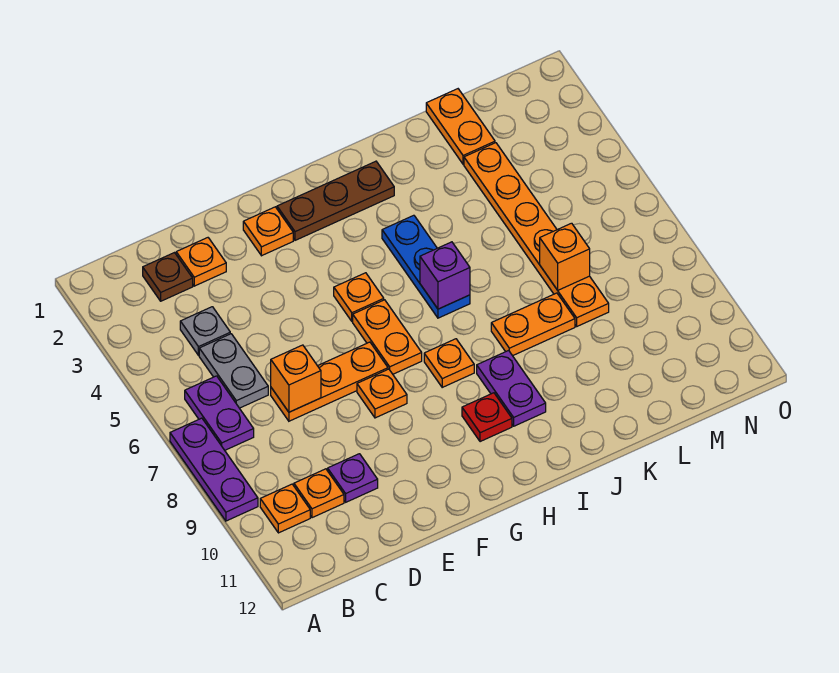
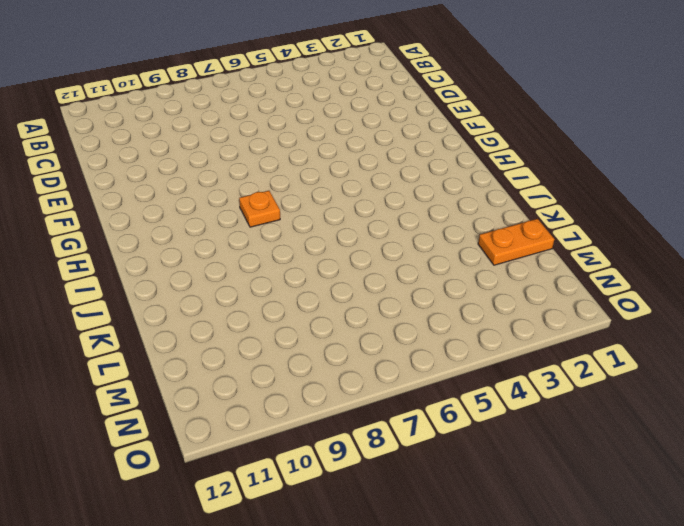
none -> purple 1x3 plate [170,418,258,521]
none -> purple 1x2 plate [185,376,254,450]
none -> orange 1x1 plate [260,484,310,533]

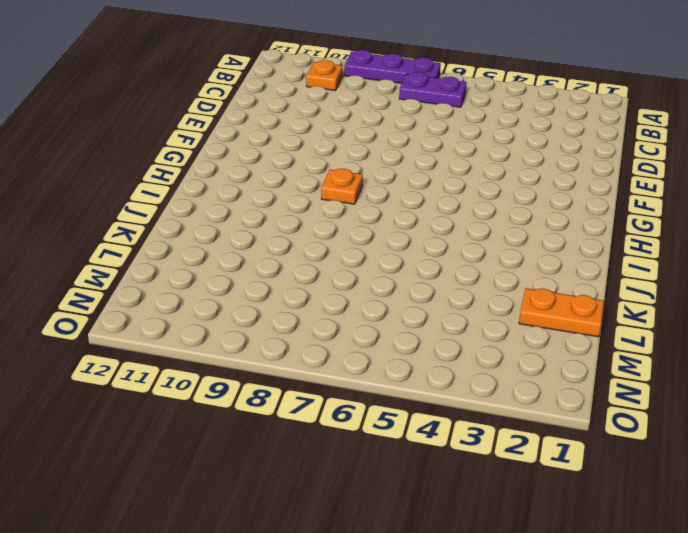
none -> brown 1x1 plate [143,253,193,301]
none -> grey 1x1 plate [180,307,230,355]
none -> grey 1x2 plate [199,334,268,408]

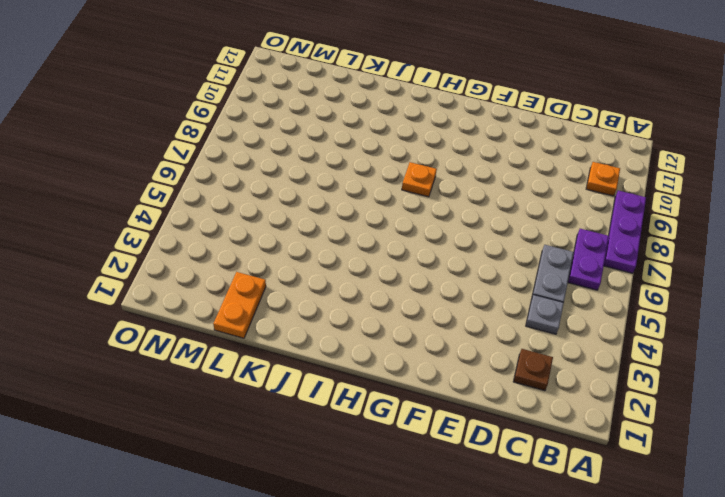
none -> orange 1x1 plate [294,469,344,518]
none -> orange 1x1 plate [176,238,226,286]
none -> orange 1x3 plate [271,342,388,421]

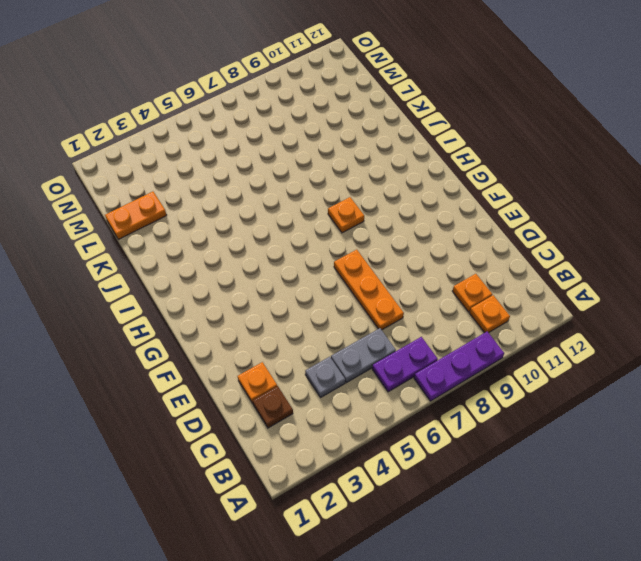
none -> purple 1x1 plate [328,454,378,502]
none -> orange 1x1 plate [243,207,293,256]
none -> orange 1x1 plate [357,369,407,418]

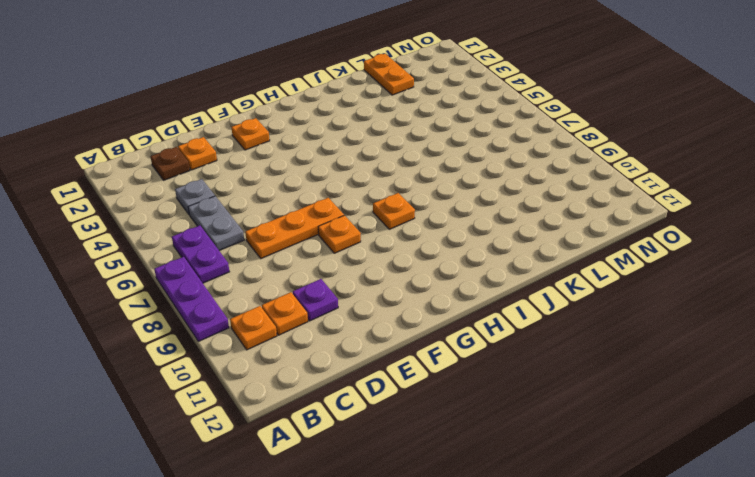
none -> brown 1x3 plate [277,161,394,240]
none -> orange 1x1 plate [334,273,384,321]
none -> orange 1x2 plate [353,300,422,374]

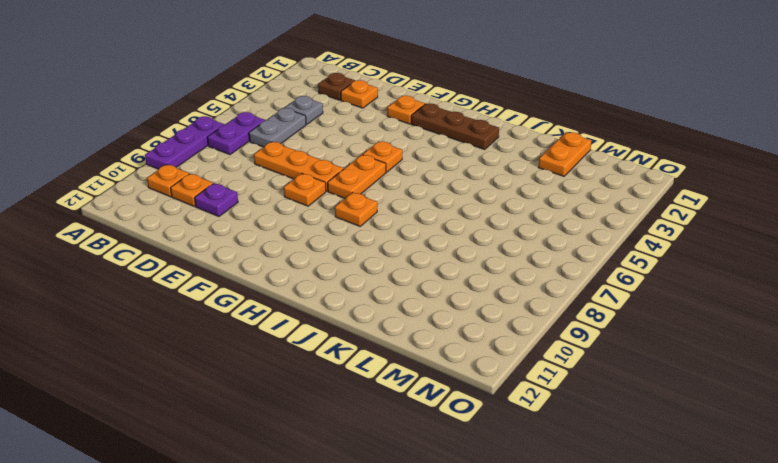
none -> red 1x1 plate [462,393,512,442]
none -> blue 1x3 plate [382,215,470,318]
none -> purple 1x2 plate [477,351,546,426]

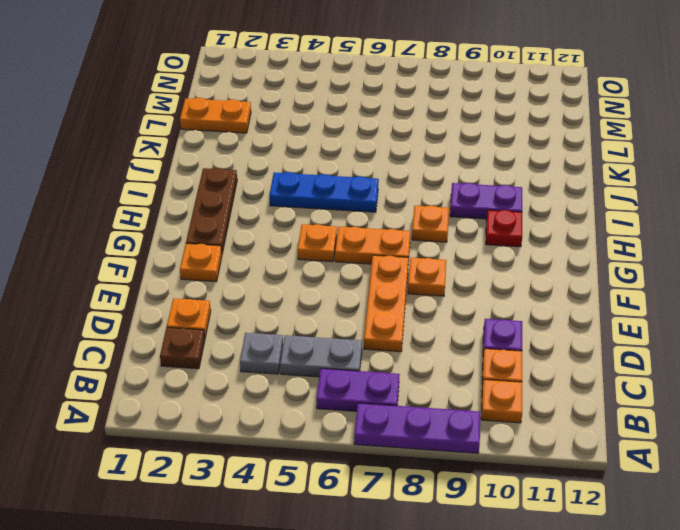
none -> orange 1x2 plate [491,293,575,356]
none -> orange 1x6 plate [464,143,609,326]
none -> orange 1x1 brick [271,345,321,412]

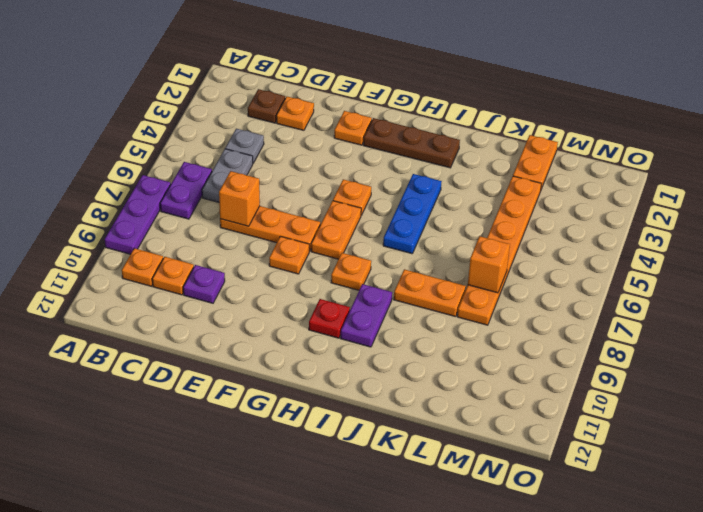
none -> purple 1x1 brick [420,242,470,309]

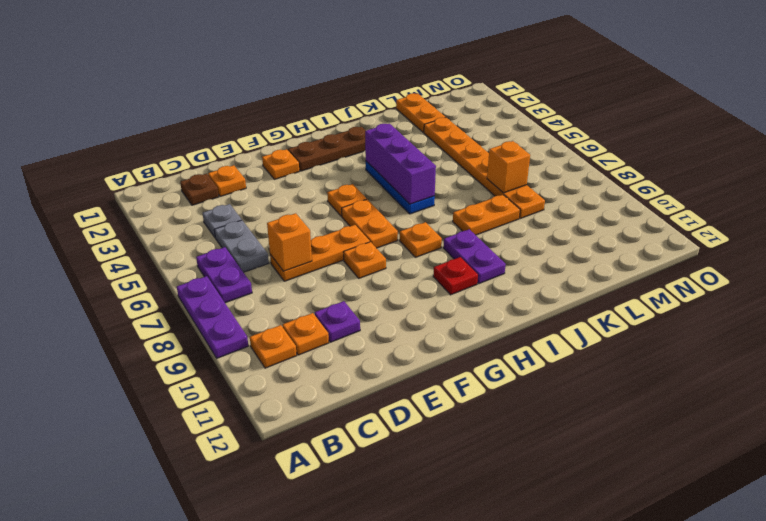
purple 1x3 brick [365,124,436,204] -> purple 1x1 brick [420,242,470,309]

